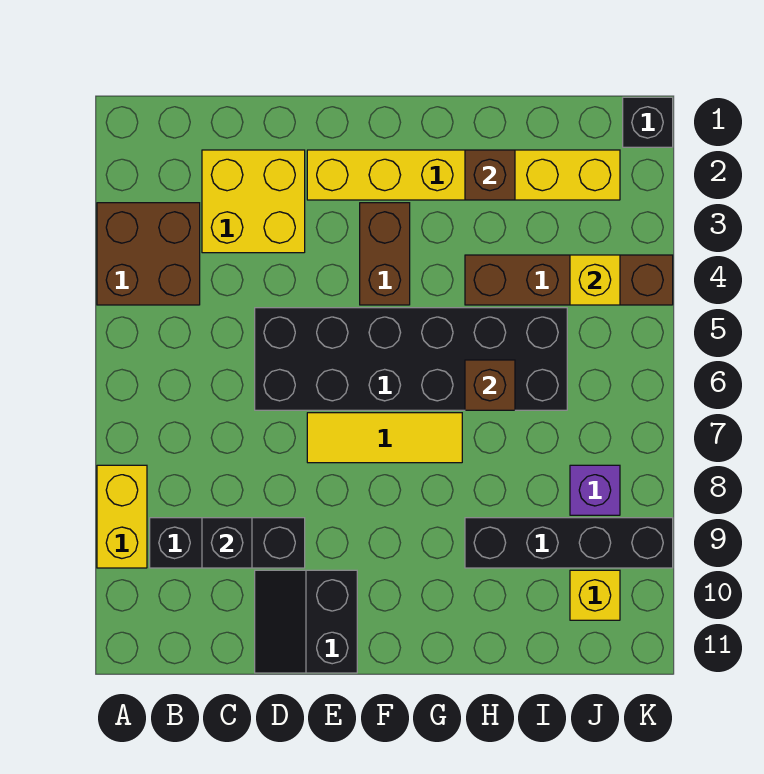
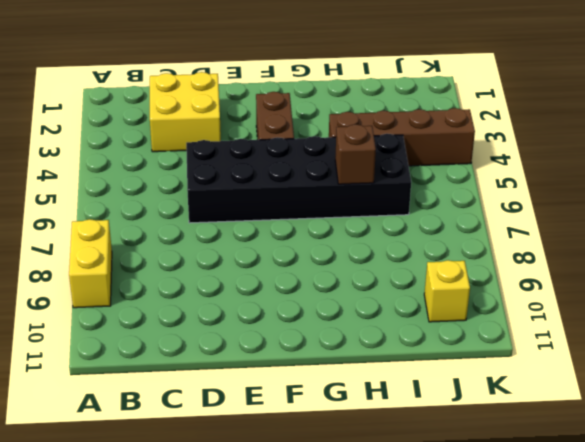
none -> brown 2x2 brick [97,203,200,305]
none -> black 1x3 brick [150,518,305,568]
none -> black 2x2 slope [255,570,357,673]

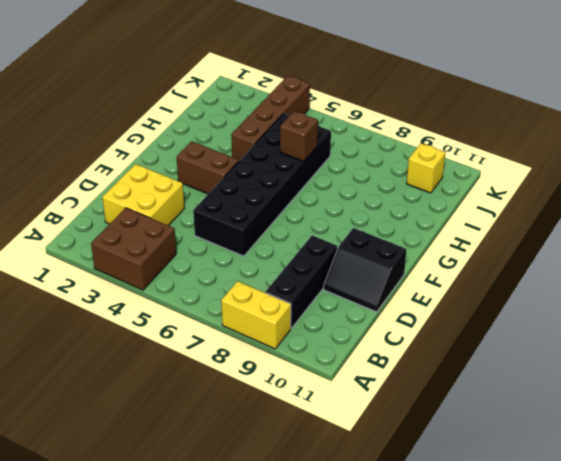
none -> yellow 1x6 brick [307,150,620,200]
none -> yellow 1x3 tile [307,413,462,463]
none -> black 1x4 brick [465,518,673,568]

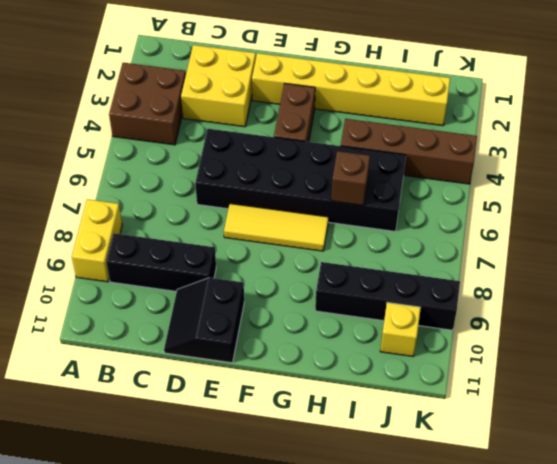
none -> purple 1x1 brick [570,465,620,515]
none -> black 1x1 brick [623,97,673,147]
none -> black 1x1 brick [202,518,252,568]

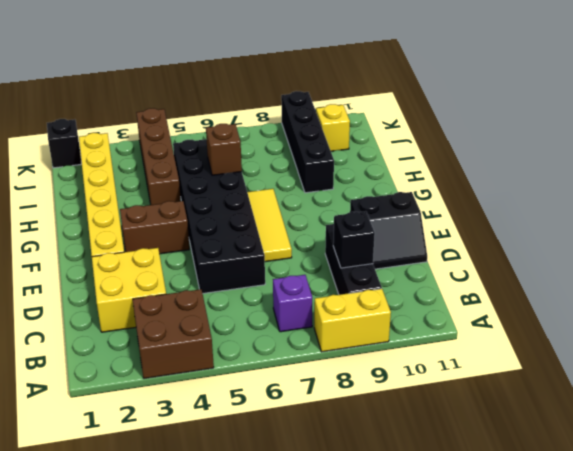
purple 1x1 brick [273,275,313,332] -> purple 1x1 brick moved to [570,465,620,515]
none -> brown 1x1 brick [465,150,515,200]
none -> yellow 1x1 brick [570,255,620,305]

